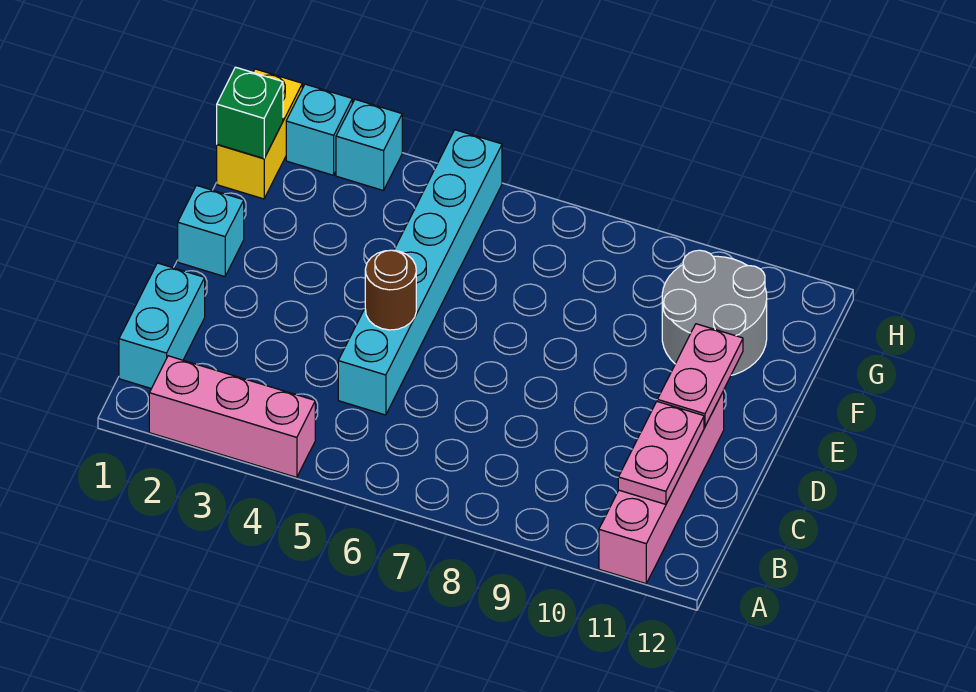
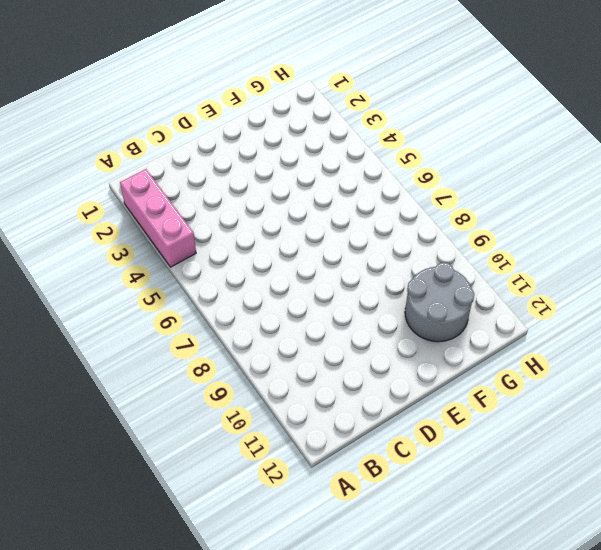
none -> pink 1x4 brick [599,391,724,584]
none -> cyan 1x2 brick [119,263,205,389]
none -> cyan 1x6 brick [338,130,502,415]

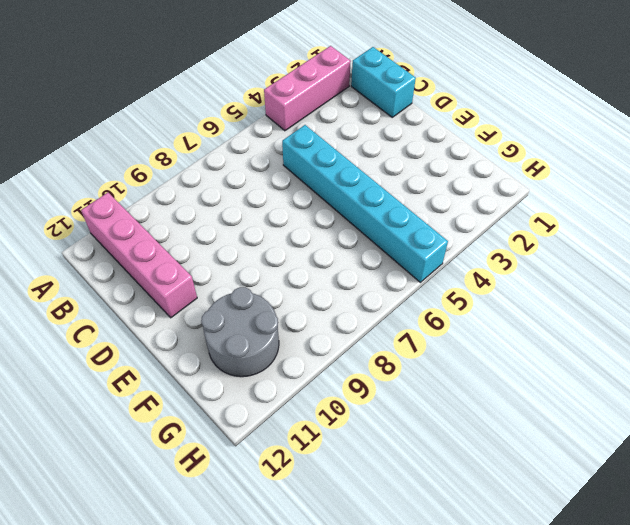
none -> cyan 1x1 brick [178,185,244,277]
none -> yellow 1x2 brick [217,69,302,199]
none -> cyan 1x1 brick [286,84,352,175]

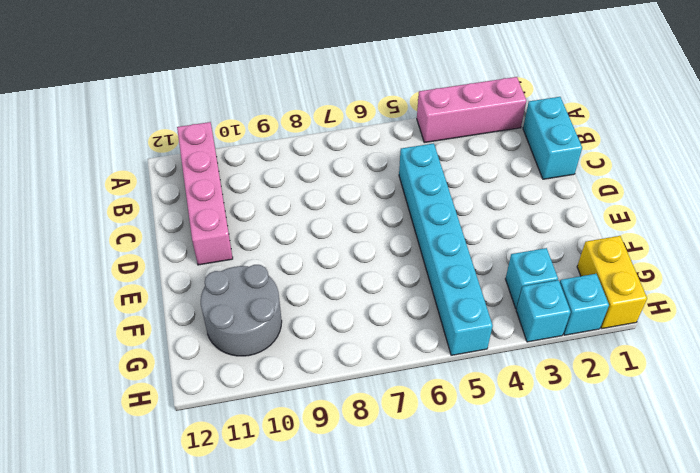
cyan 1x1 brick [506,248,558,309] -> cyan 1x1 brick moved to [178,185,244,277]
none -> pink 1x2 plate [618,402,704,504]
none -> brown 1x1 round brick [365,250,416,330]
none -> pink 1x2 plate [657,324,743,427]

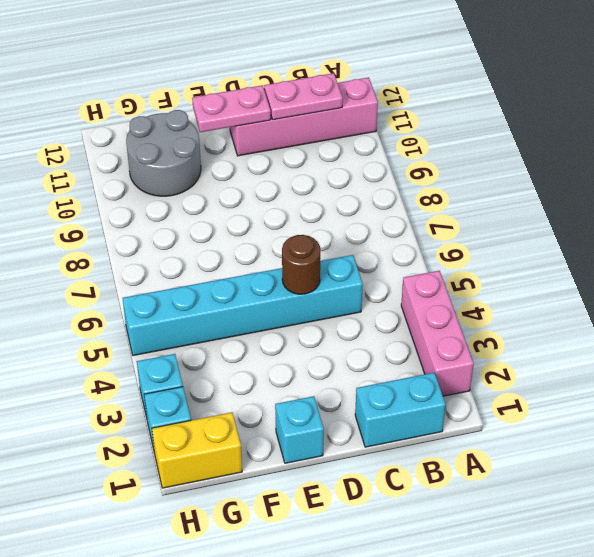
none -> green 1x1 brick [217,67,283,158]

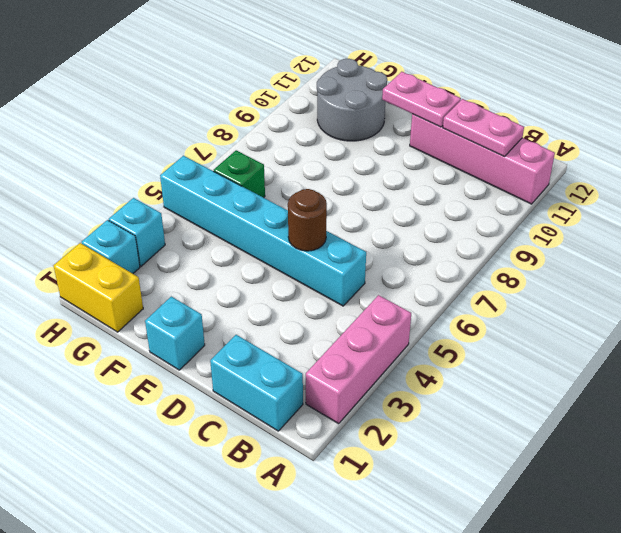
green 1x1 brick [214,150,265,198] -> green 1x1 brick moved to [217,67,283,158]

